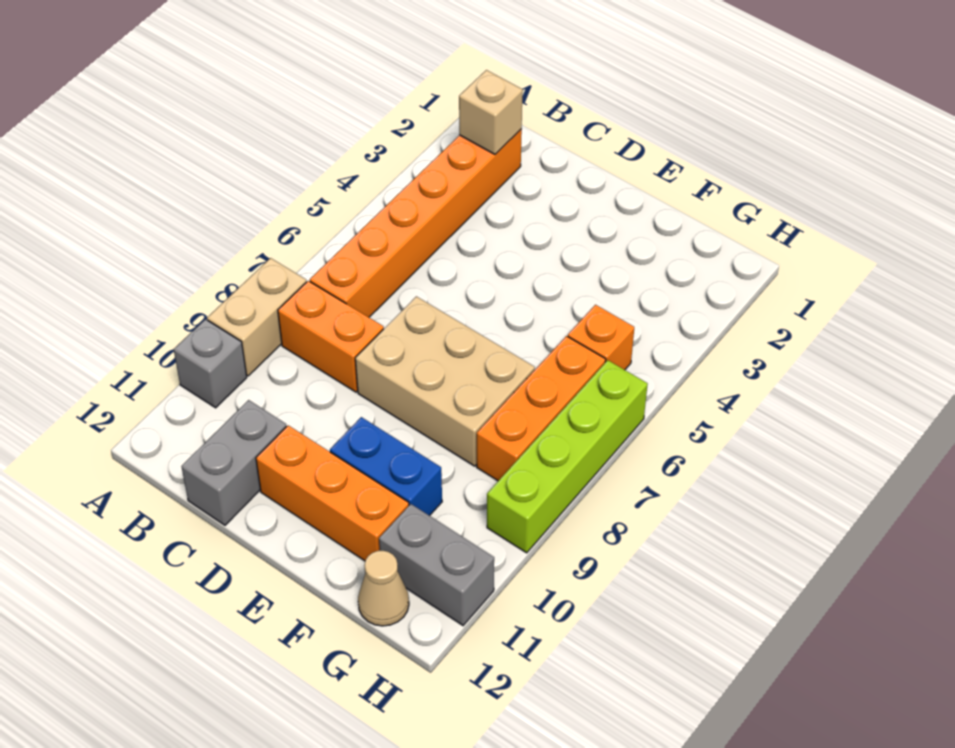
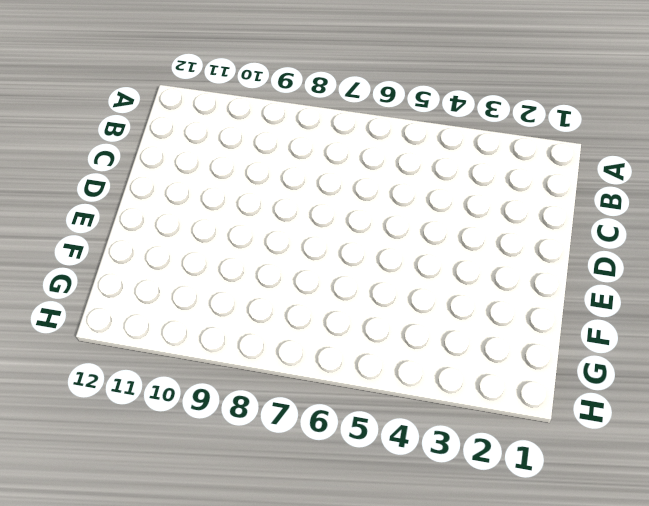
none -> tan 1x2 brick [207,258,307,376]
none -> grey 1x1 brick [174,319,247,408]
none -> orange 1x6 brick [310,129,522,317]

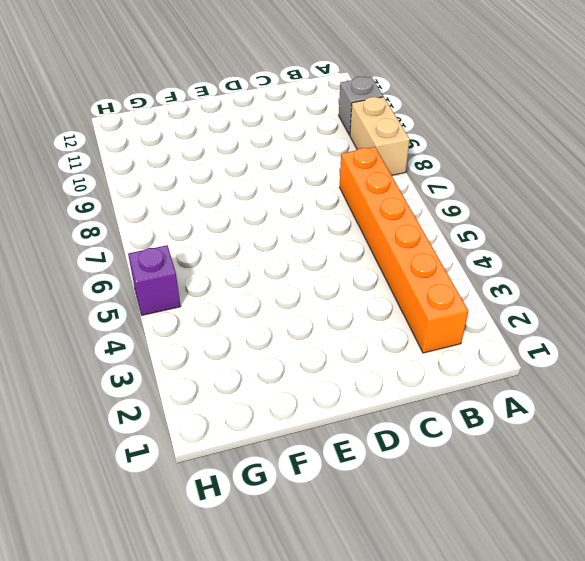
purple 1x1 brick [128,245,181,315] -> none
none -> orange 1x2 brick [278,281,384,392]
none -> grey 1x2 brick [181,400,287,525]
none -> tan 2x3 brick [355,296,535,466]

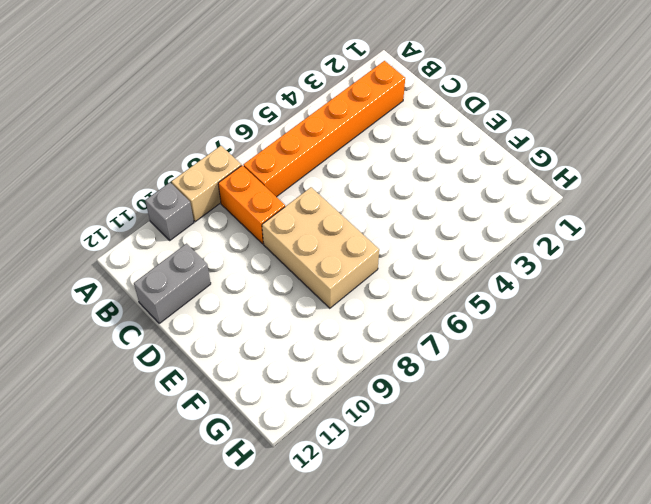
none -> orange 1x3 brick [256,425,409,561]
none -> blue 1x2 brick [330,417,442,516]
none -> orange 1x1 brick [568,305,634,370]

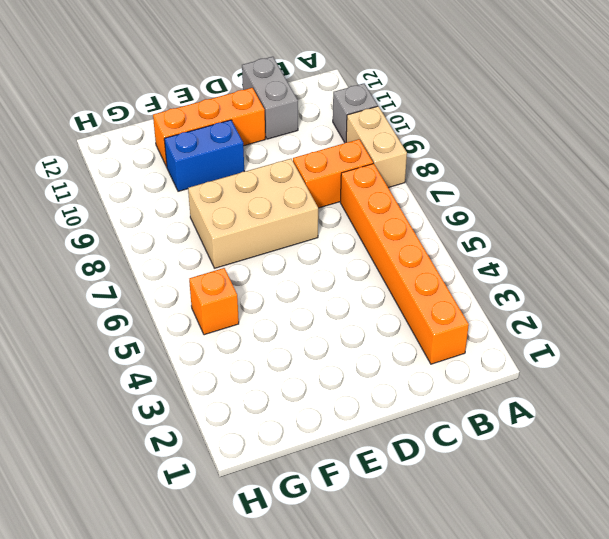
none -> orange 1x3 brick [477,336,606,481]
none -> grey 1x2 brick [379,504,494,625]
none -> tan 1x1 cone [358,551,409,626]

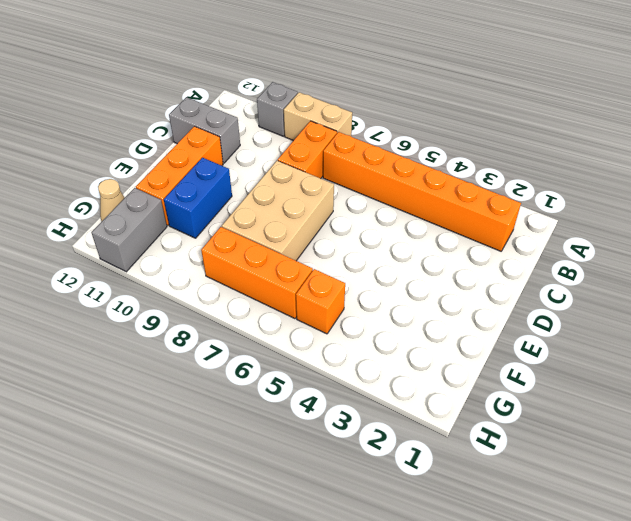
none -> lime 1x4 brick [487,360,648,553]
none -> tan 1x1 brick [459,70,523,154]

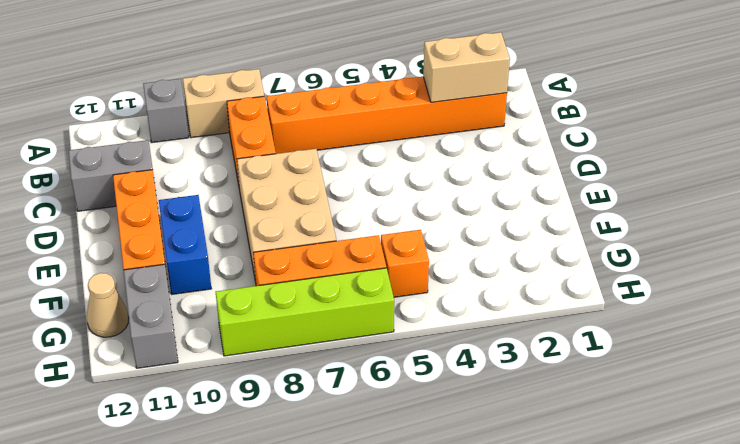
tan 1x2 brick [423,32,510,102] -> tan 1x1 brick [459,70,523,154]

